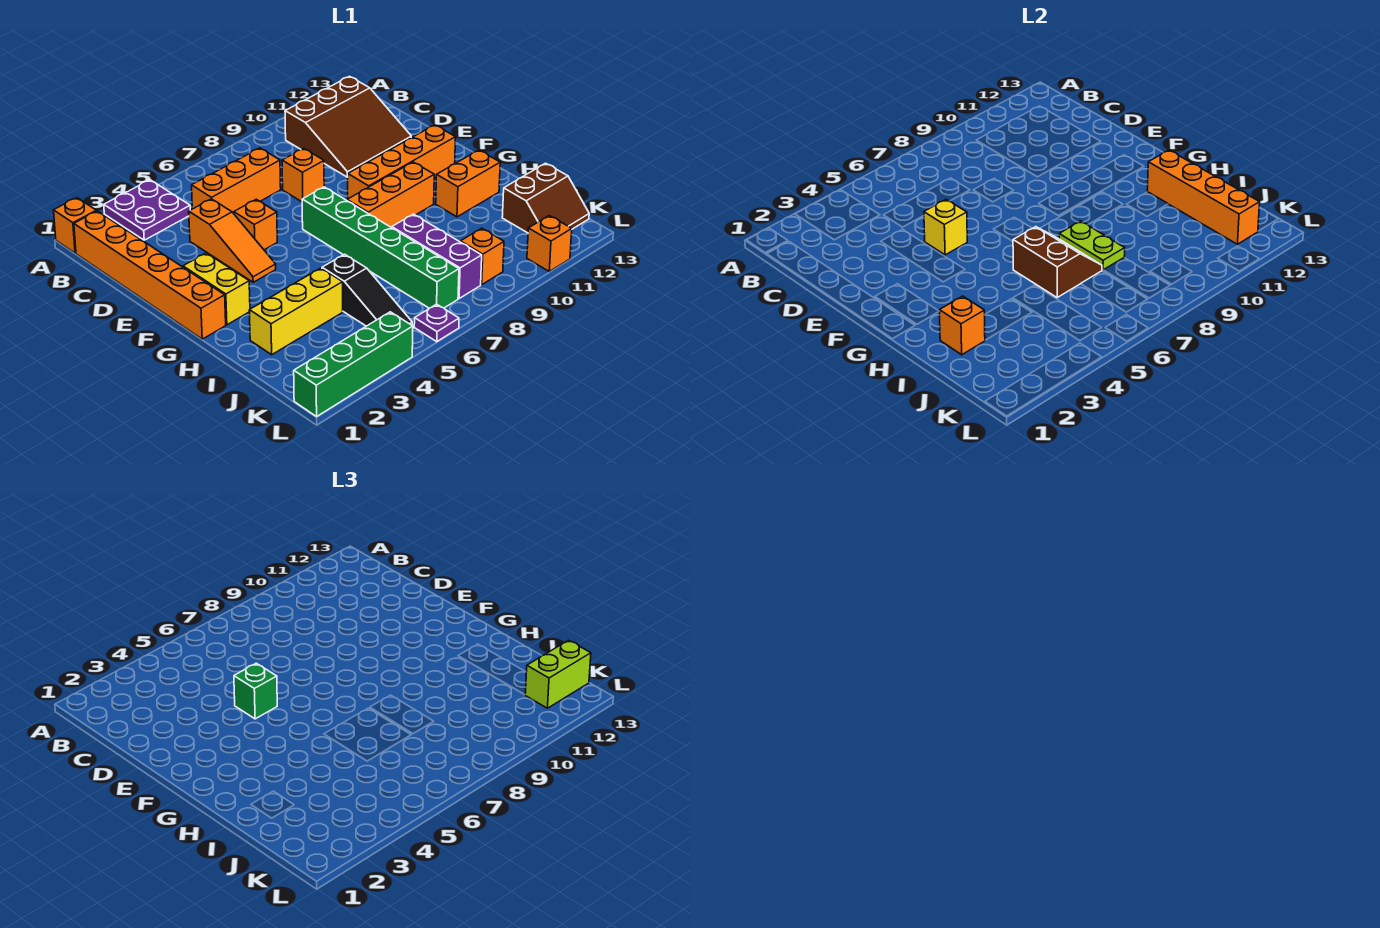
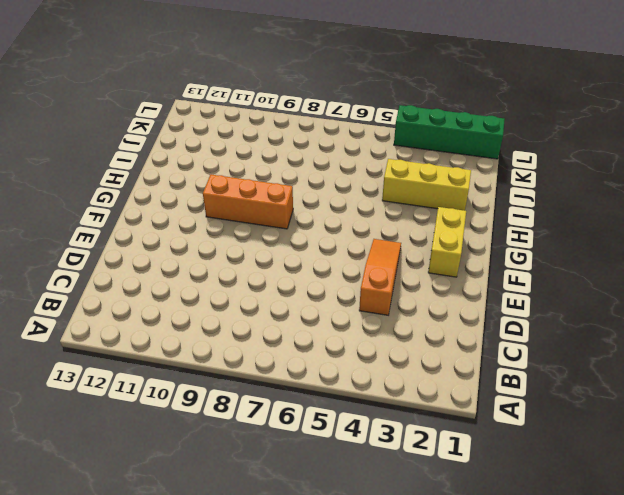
none -> orange 1x1 brick [54,198,96,253]
none -> purple 2x2 plate [104,180,190,240]
none -> orange 1x6 brick [74,211,226,339]

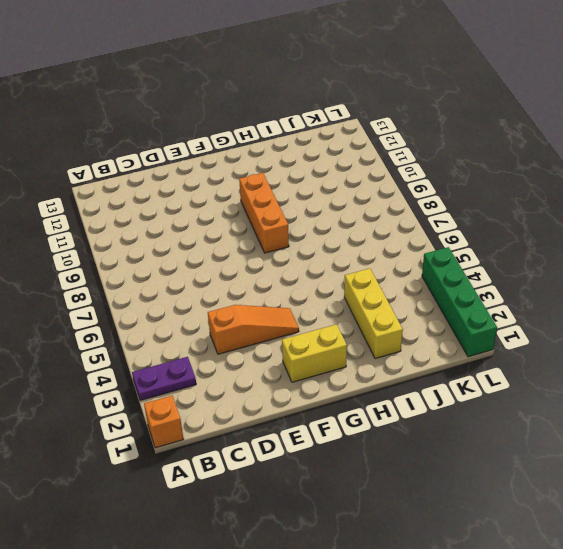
purple 1x2 plate [132,357,196,400] -> purple 2x2 plate [104,180,190,240]
none -> orange 1x6 brick [74,211,226,339]
none -> brown 3x3 slope [285,76,411,177]
none -> orange 1x3 brick [192,148,281,213]

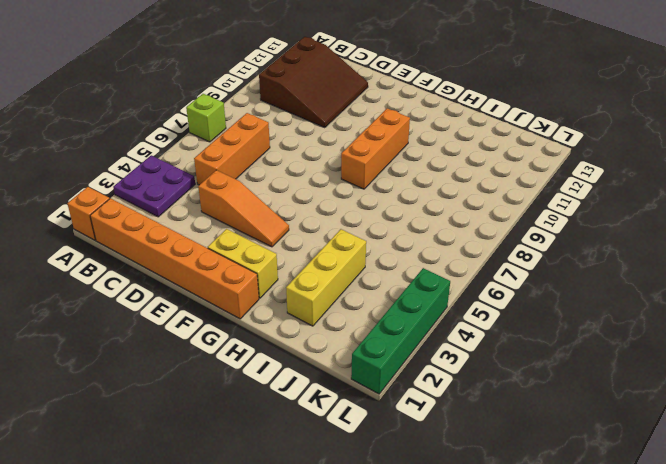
lime 1x1 brick [186,94,226,142] -> none
none -> orange 1x1 brick [282,148,324,202]
none -> orange 1x1 brick [234,199,277,250]
none -> green 1x6 brick [302,187,459,308]

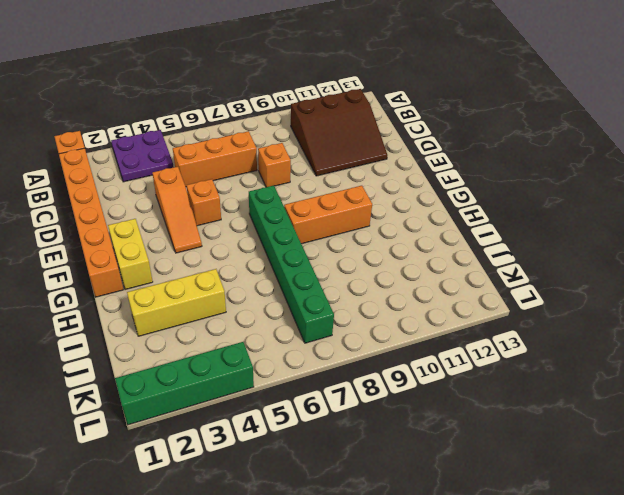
none -> orange 1x4 brick [348,125,456,199]
none -> orange 1x2 brick [436,150,500,217]
none -> black 1x3 slope [322,254,412,326]

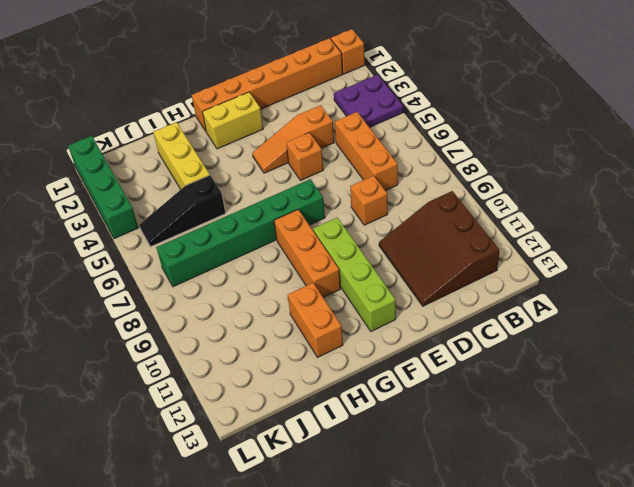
lime 1x4 brick [313,217,396,331] -> orange 1x4 brick [348,125,456,199]
none -> purple 1x3 brick [392,214,482,298]
none -> brown 2x2 slope [502,163,589,233]
none -> orange 1x1 brick [460,228,504,285]

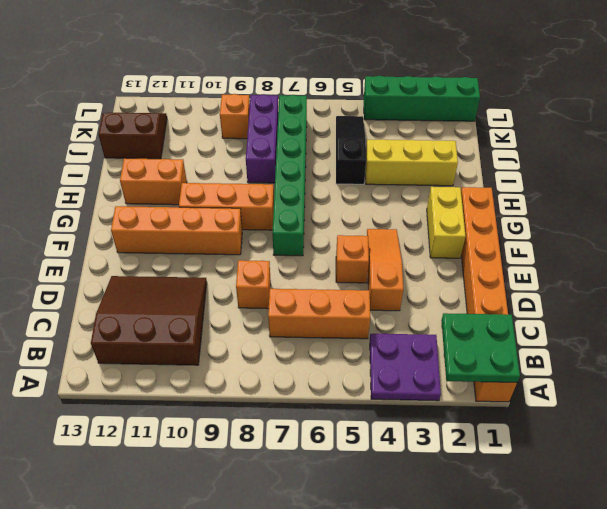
green 2x2 plate [441,313,520,382] -> none
none -> purple 1x1 plate [414,304,459,342]
none -> orange 1x1 brick [527,216,572,271]
none -> yellow 1x1 brick [924,199,967,255]

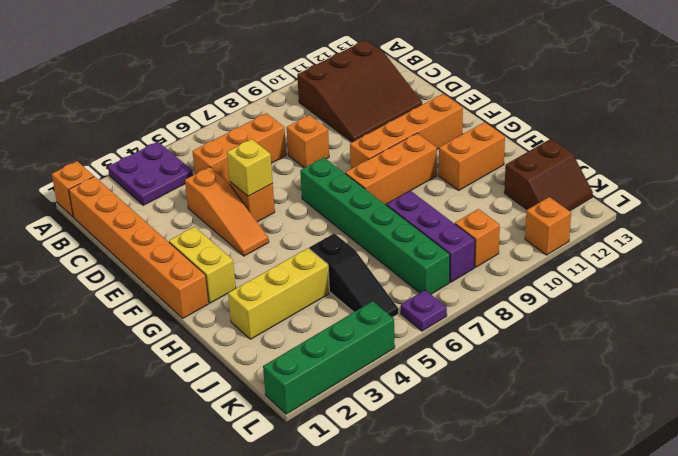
none -> brown 2x2 slope [1013,227,1102,298]
none -> lime 1x2 plate [1059,221,1125,270]
none -> orange 1x4 brick [1147,150,1260,244]

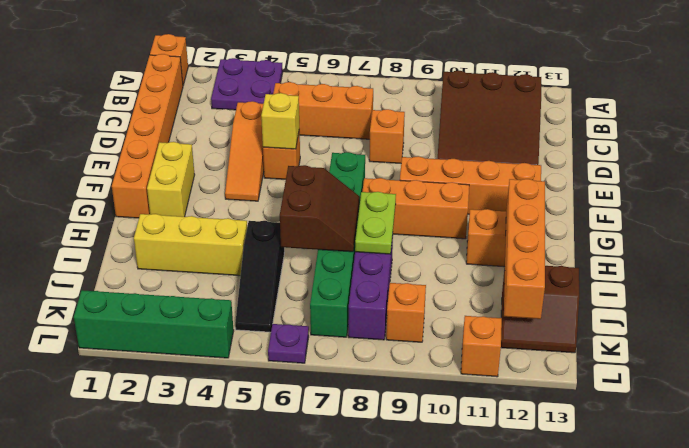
none -> orange 1x1 brick [939,296,985,355]
none -> green 1x1 brick [234,663,277,719]
none -> lime 1x2 brick [525,640,591,708]

